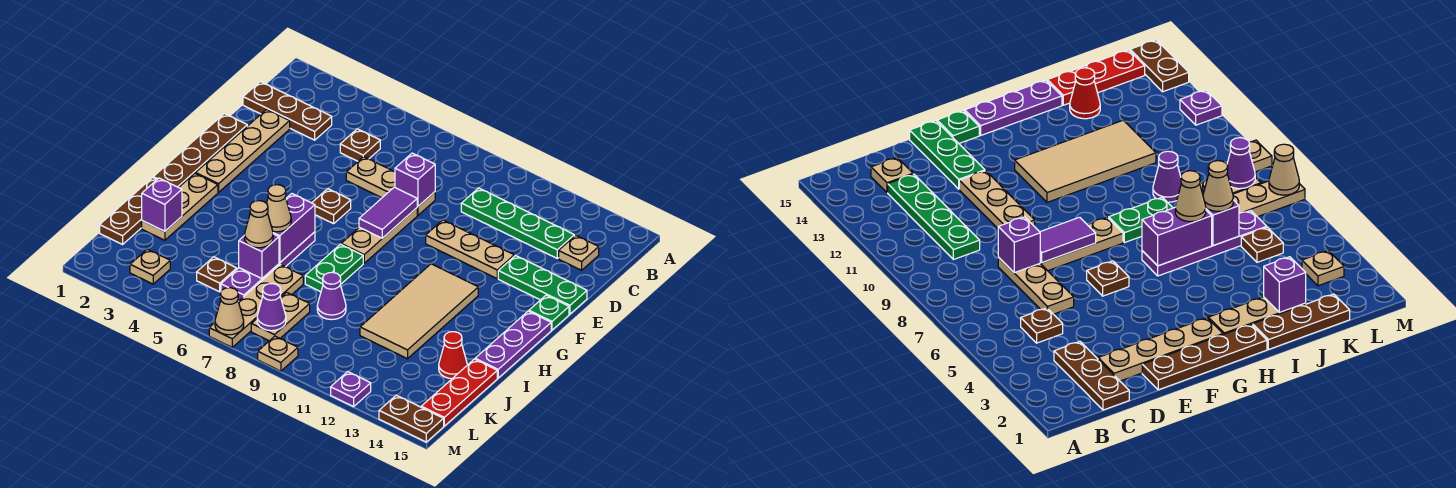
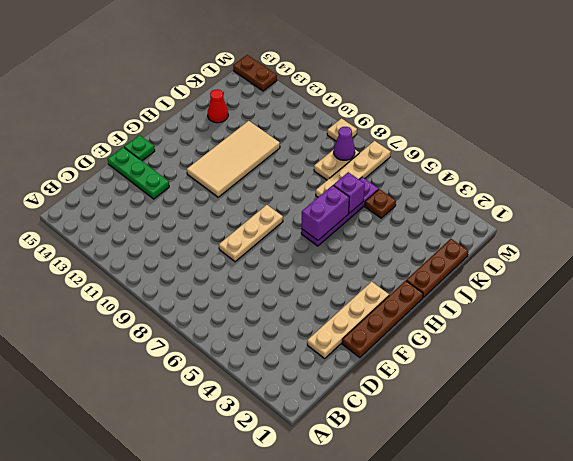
none -> brown 1x3 plate [243,82,332,140]
none -> brown 1x1 plate [340,129,380,161]
none -> green 1x4 plate [461,188,574,258]
none -> tan 1x1 plate [559,235,599,270]

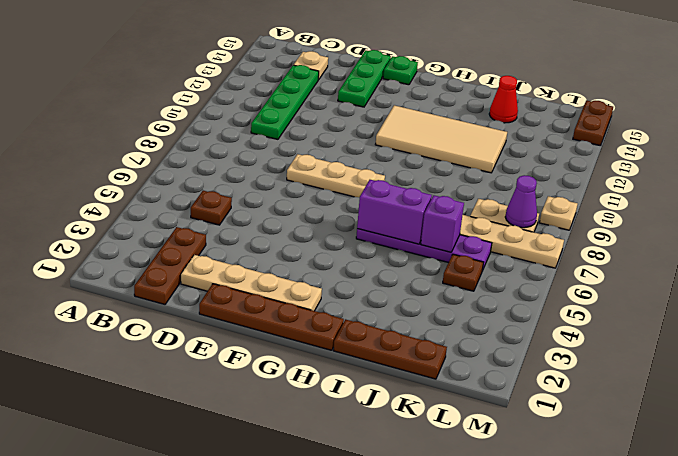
none -> tan 1x3 plate [346,157,435,215]
none -> tan 1x3 plate [426,220,514,279]
none -> brown 1x1 plate [312,189,351,224]
none -> purple 1x3 plate [475,311,551,378]

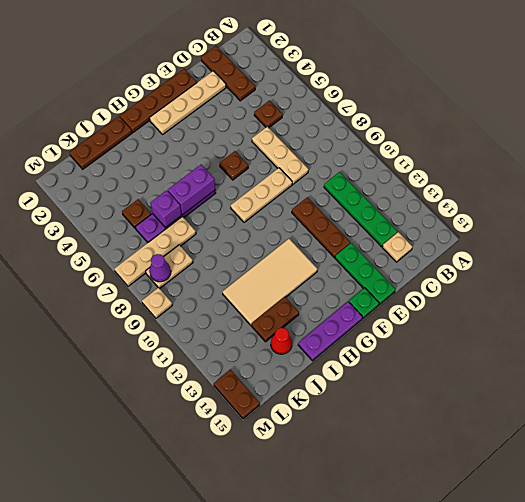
brown 1x3 plate [292,197,350,258] -> tan 1x3 plate [426,220,514,279]
brown 1x2 plate [252,297,299,342] -> none
none -> tan 1x3 plate [142,173,218,240]
none -> green 1x2 plate [305,244,363,292]
none -> purple 1x1 cone [317,272,346,320]
none -> red 1x3 plate [421,359,497,426]

